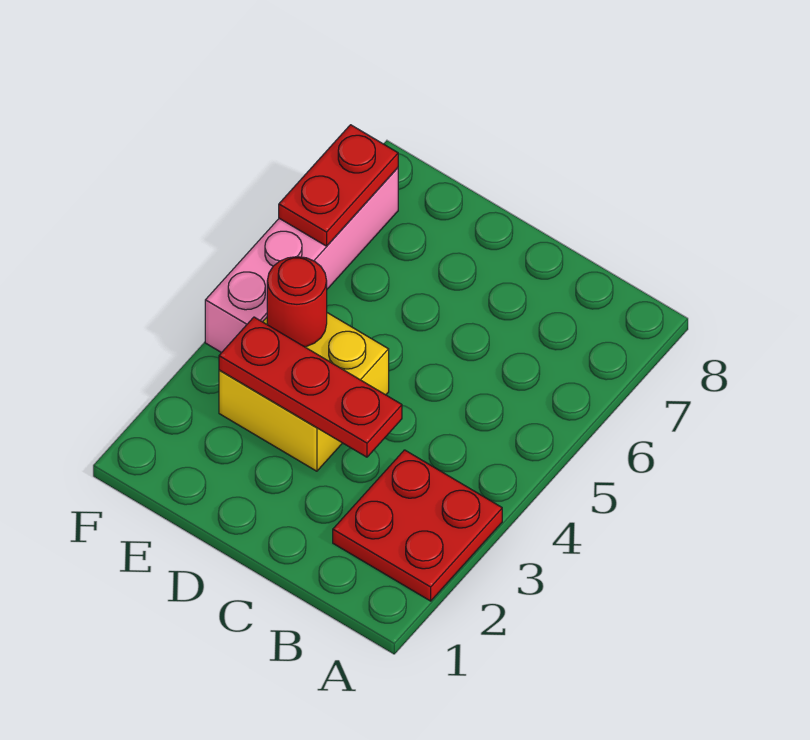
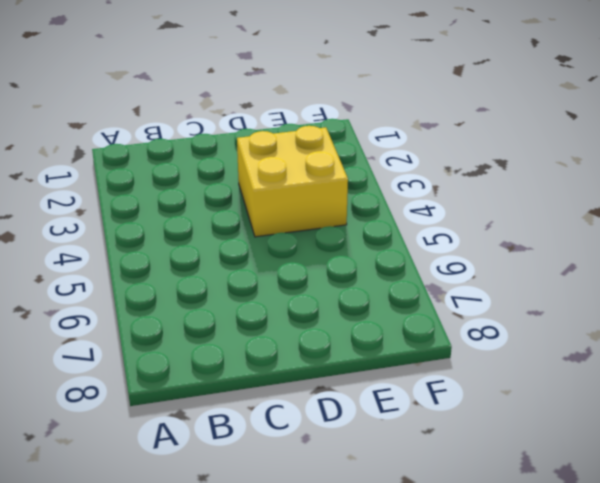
none -> red 2x2 plate [333,450,502,601]
none -> pink 1x4 brick [205,168,398,353]

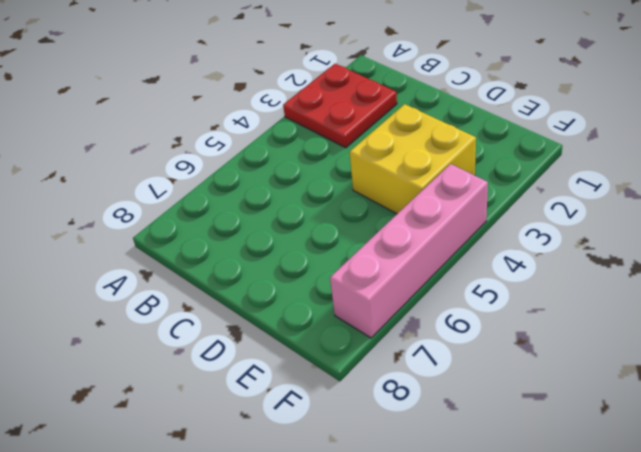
none -> red 1x3 plate [219,317,402,457]
none -> red 1x1 round brick [267,257,327,347]

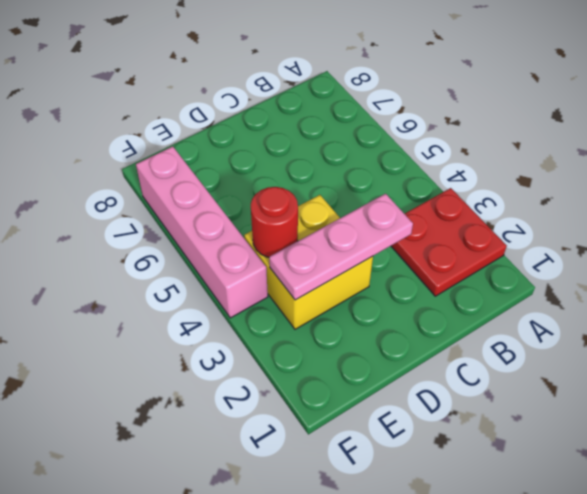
pink 1x3 plate [269,194,413,300] -> red 1x3 plate [219,317,402,457]
none -> red 1x2 plate [279,125,398,246]

